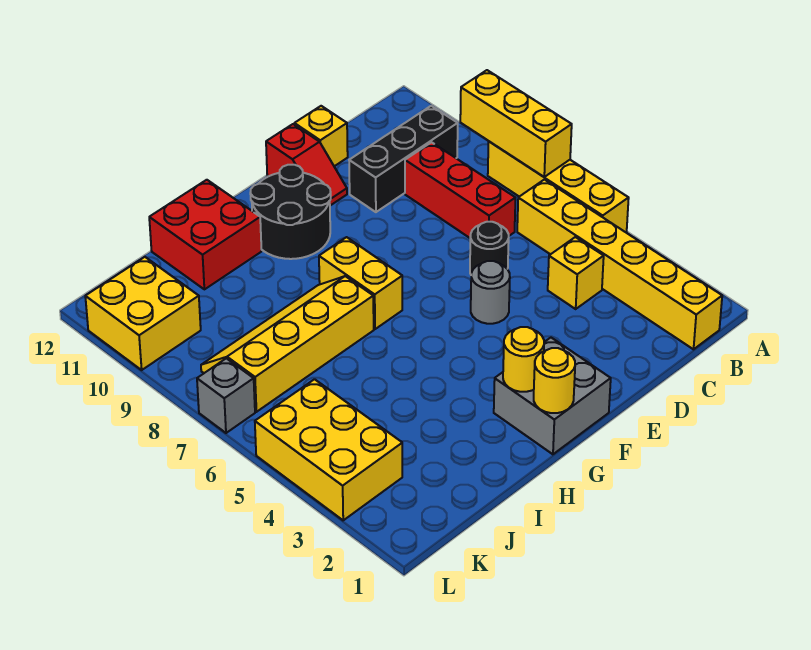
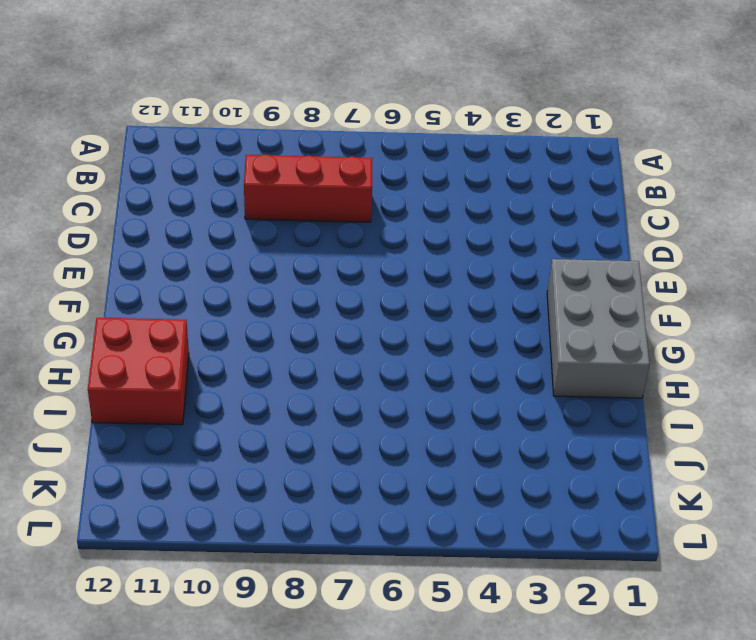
grey 2x3 brick [547,259,650,398] -> grey 2x2 brick [494,338,611,454]
none -> yellow 1x4 brick [488,141,629,232]
none -> yellow 1x6 brick [517,180,722,349]
none -> black 1x3 brick [349,106,458,212]

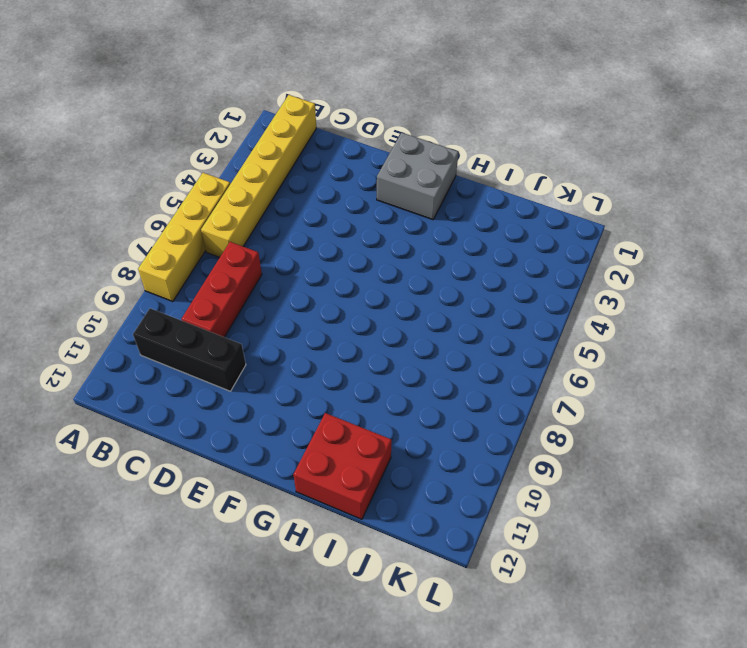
none -> yellow 1x1 brick [548,237,604,309]
none -> black 1x1 round brick [470,222,509,274]
none -> yellow 1x1 brick [294,106,348,166]

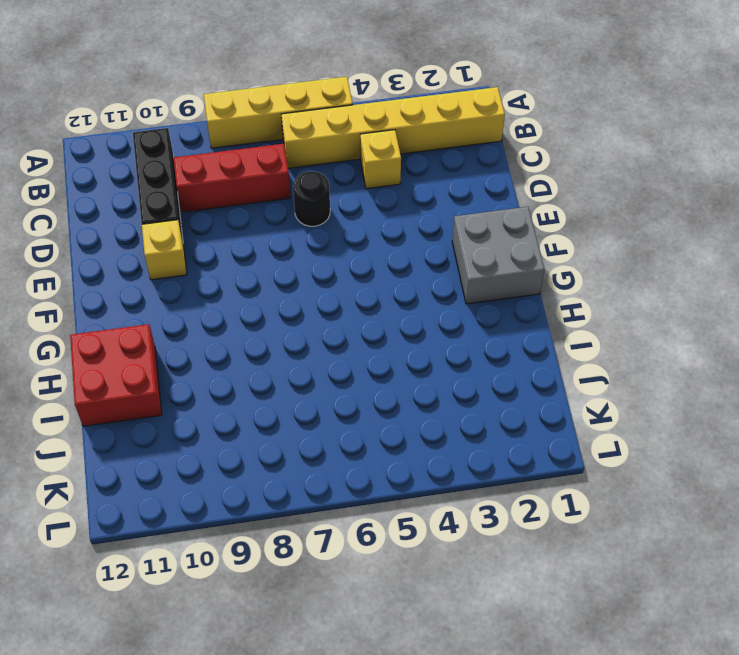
yellow 1x1 brick [142,220,187,280] -> yellow 1x1 brick moved to [294,106,348,166]
none -> grey 1x1 round brick [471,261,510,324]
none -> red 1x2 slope [266,124,347,206]
none -> black 2x2 round brick [250,165,331,259]

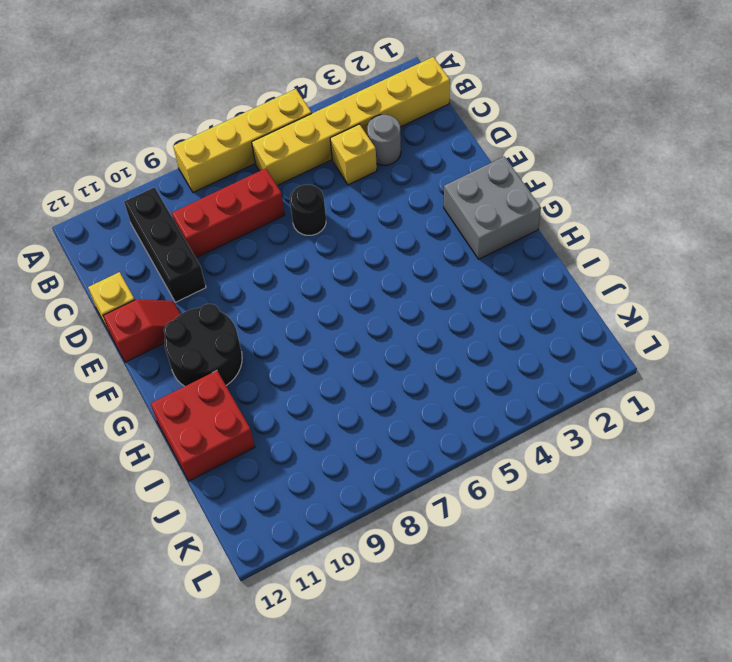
grey 1x1 round brick [367,115,401,165] -> grey 1x1 round brick moved to [471,261,510,324]
none -> yellow 1x2 brick [319,237,402,329]
none -> yellow 2x4 slope [201,276,374,412]
none -> yellow 2x3 brick [255,379,402,520]

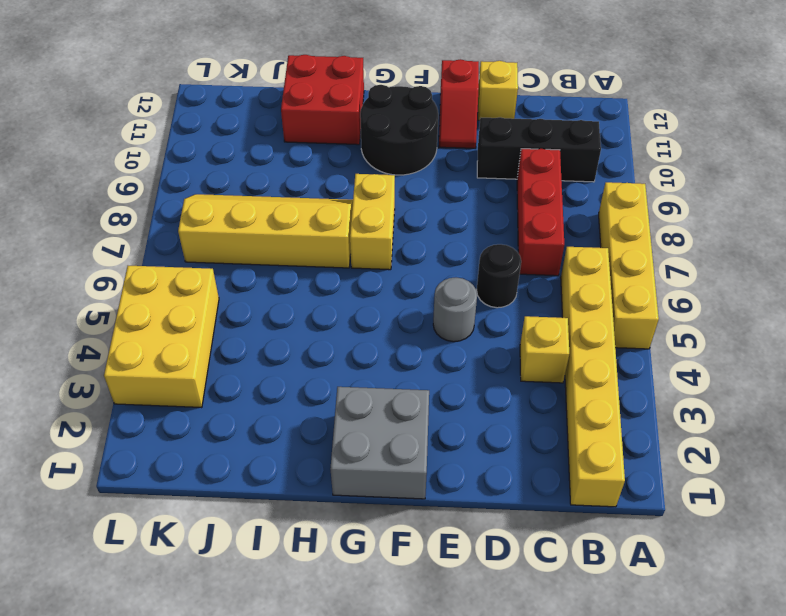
none -> yellow 2x2 brick [85,257,201,370]
none -> grey 1x1 brick [197,358,255,433]
none -> yellow 1x3 brick [460,70,572,177]

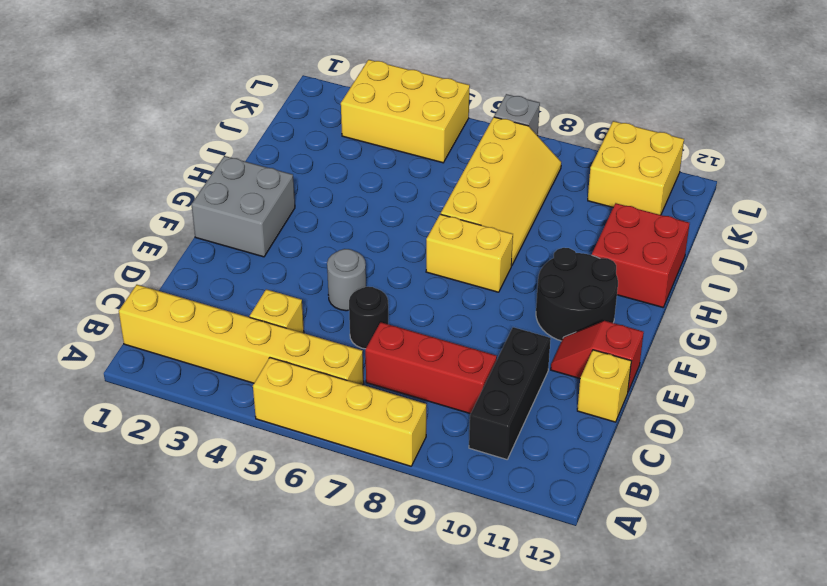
none -> yellow 1x3 brick [460,70,572,177]
none -> yellow 1x1 round brick [534,348,575,413]
none -> yellow 1x1 round brick [503,327,544,392]

